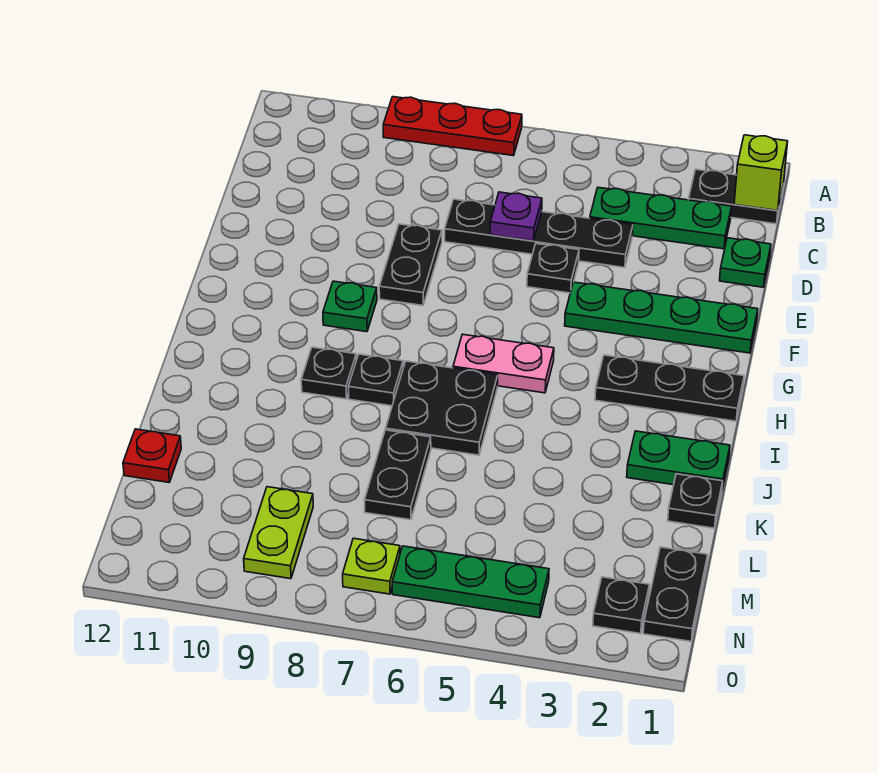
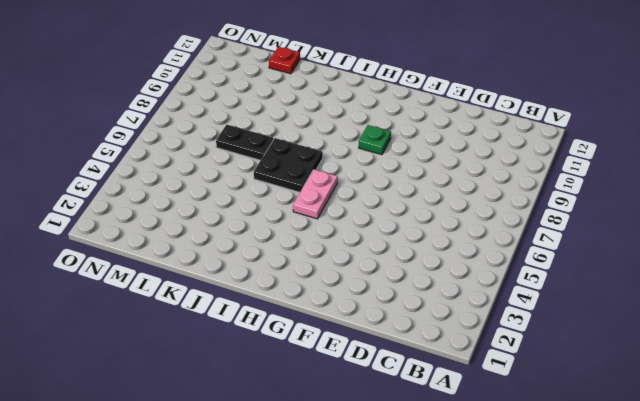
none -> red 1x3 plate [383,97,522,156]
none -> black 1x2 plate [689,169,784,224]
none -> green 1x3 plate [590,187,732,249]

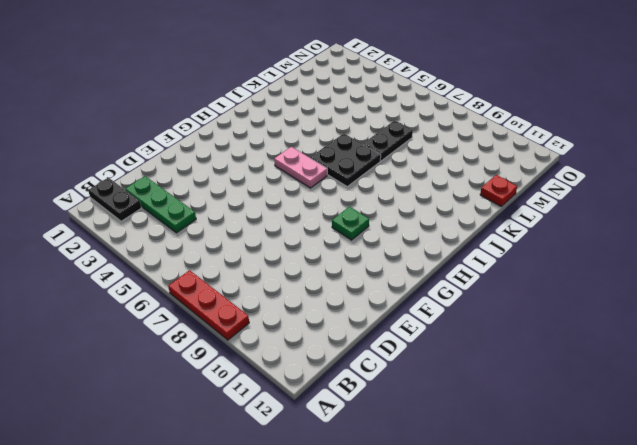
none -> green 1x1 plate [720,238,771,287]
none -> black 1x4 plate [445,199,633,268]
none -> black 1x1 plate [527,244,579,293]

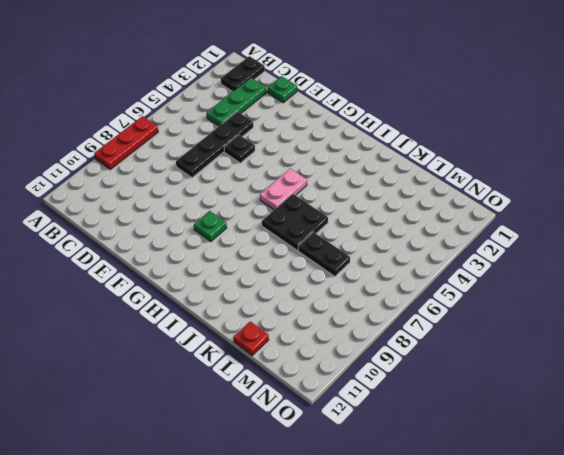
none -> black 1x2 plate [379,224,442,306]
none -> green 1x4 plate [565,282,758,353]
none -> black 1x3 plate [595,355,744,421]

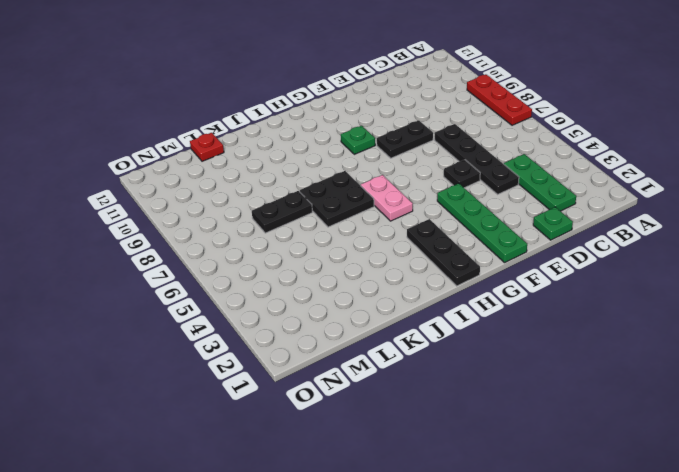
none -> black 1x2 plate [689,169,784,224]
none -> black 1x1 plate [348,354,403,406]
none -> black 1x1 plate [301,347,356,399]

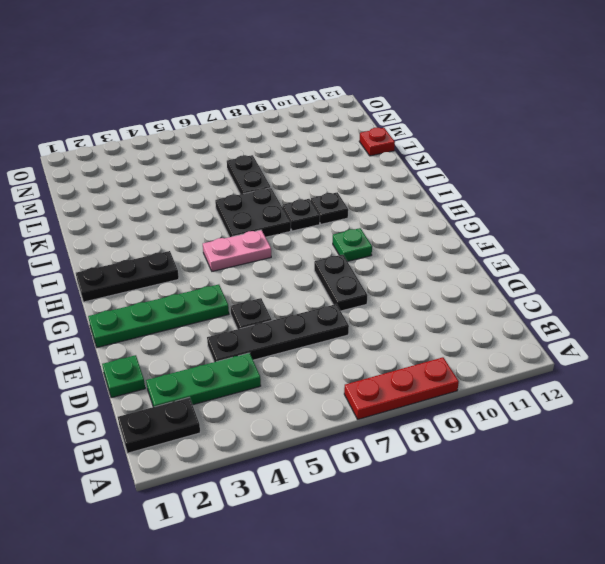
none -> green 1x2 plate [627,431,730,489]
none -> black 1x1 plate [668,474,723,528]
none -> black 1x2 plate [643,547,708,641]

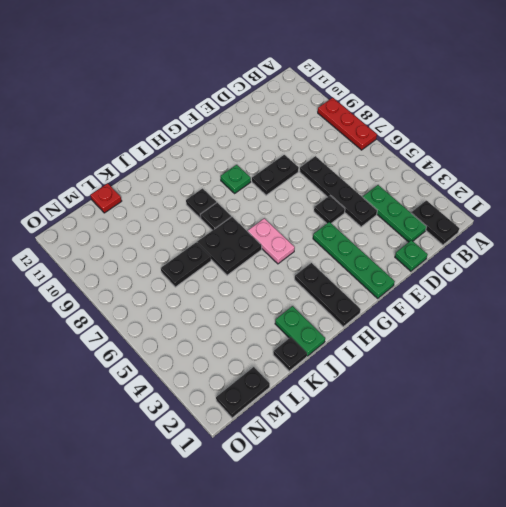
none -> lime 1x2 plate [244,487,313,579]
none -> black 1x1 plate [593,577,649,634]
none -> green 1x3 plate [392,546,549,618]

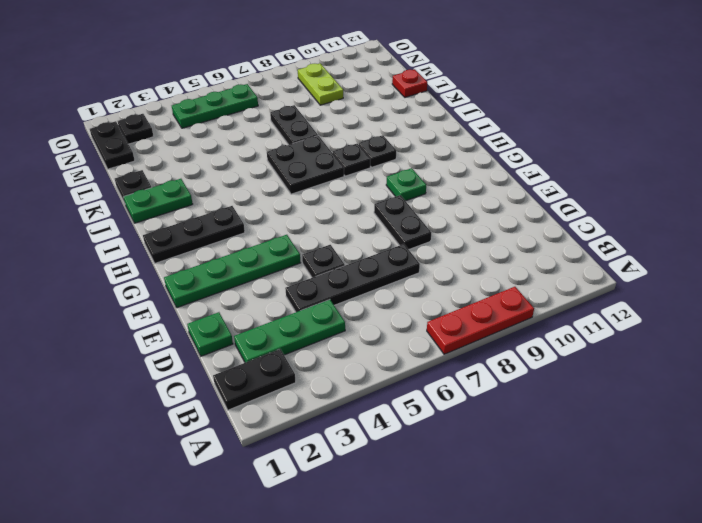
none -> pink 1x2 plate [453,334,554,393]
none -> lime 1x1 plate [343,538,400,594]
none -> lime 1x1 brick [734,135,788,211]

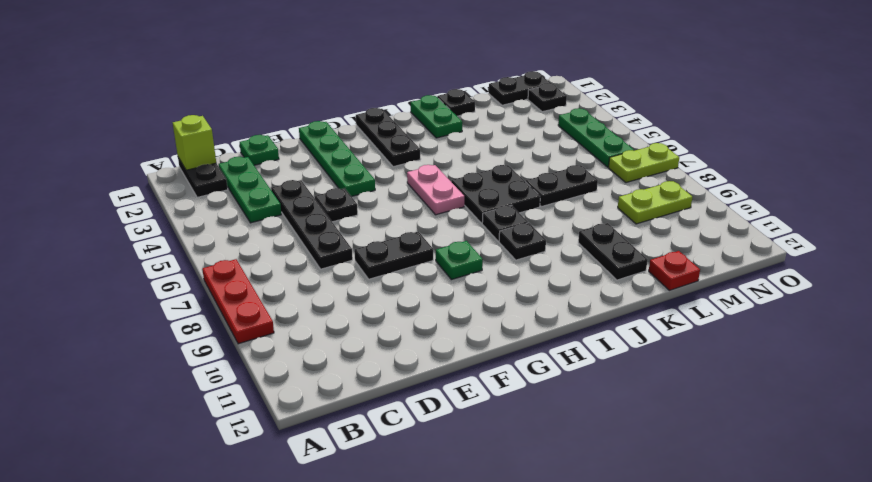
black 1x2 plate [578,223,647,280] -> none
lime 1x2 plate [609,143,679,183] -> lime 1x1 plate [343,538,400,594]
none -> purple 1x1 plate [490,192,542,241]

